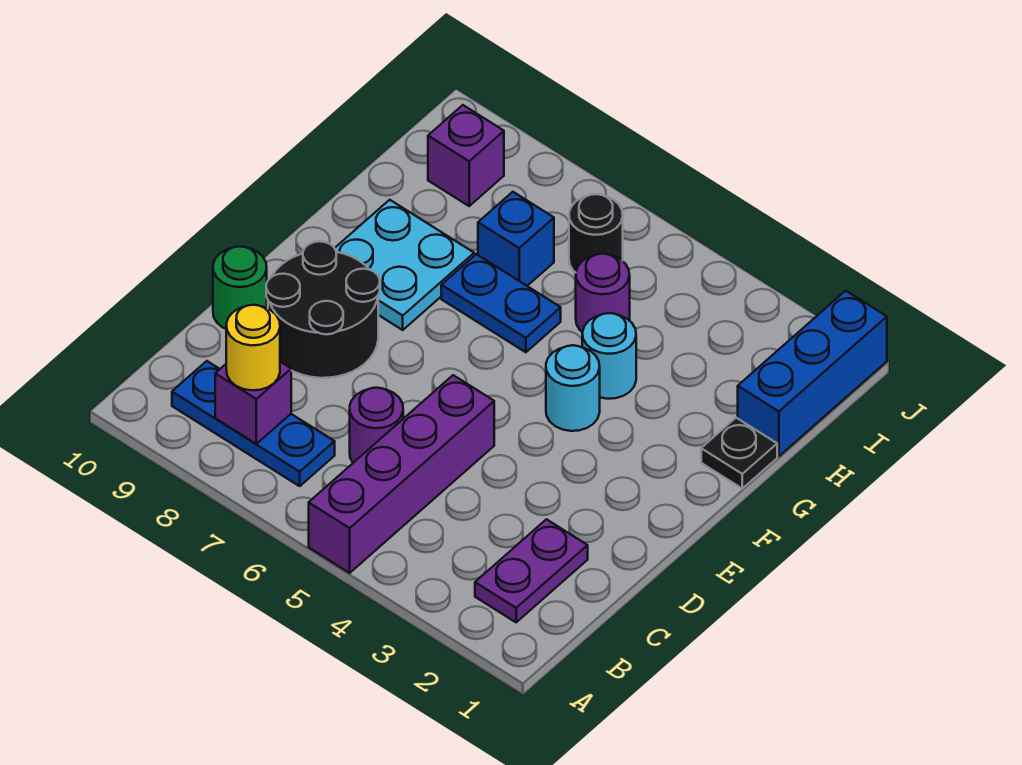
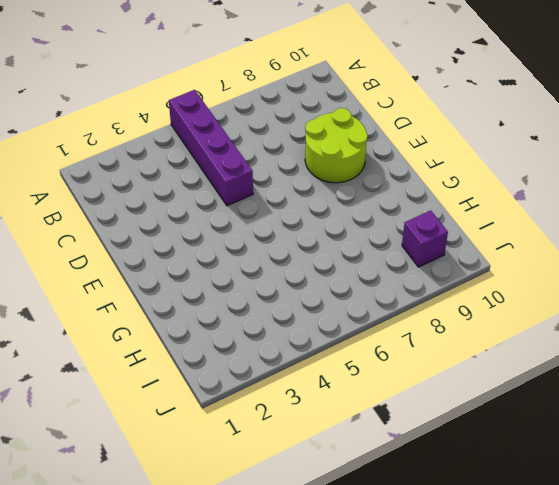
lime 2x2 round brick [305,108,368,183] -> black 2x2 round brick [266,241,380,378]
none -> purple 1x2 plate [475,519,588,622]
none -> blue 1x3 plate [172,361,335,486]
none -> purple 1x1 round brick [350,388,403,463]

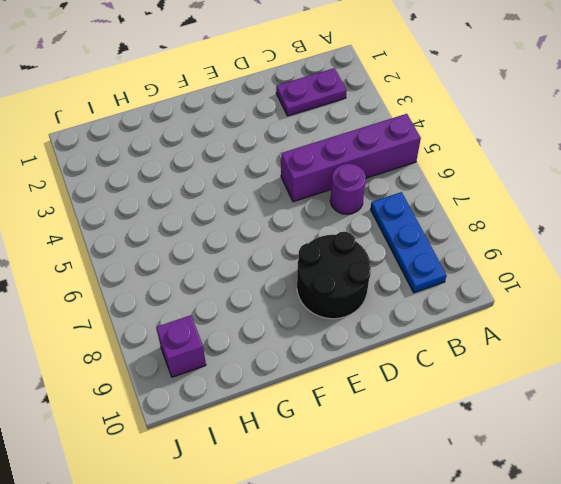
none -> green 1x1 round brick [213,246,267,329]
none -> cyan 1x1 round brick [546,345,600,431]
none -> cyan 2x2 plate [335,200,474,330]

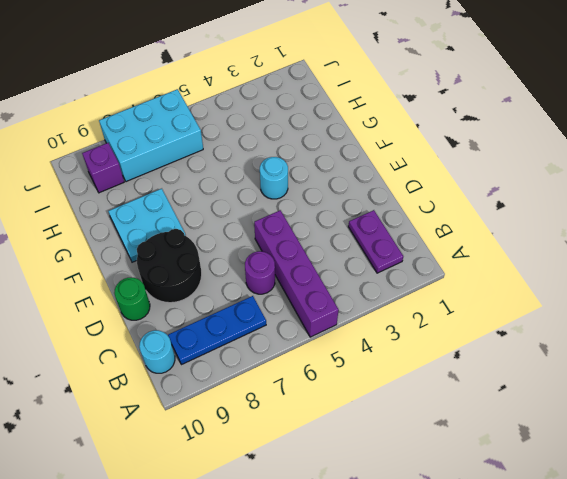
cyan 1x1 round brick [139,330,175,373] -> cyan 1x1 round brick moved to [582,313,636,399]
cyan 2x3 brick [99,89,203,182] -> black 1x1 round brick [569,194,623,273]
none -> black 1x1 plate [701,418,777,488]
none -> blue 1x2 plate [441,254,561,352]
none -> blue 1x3 brick [738,291,887,456]

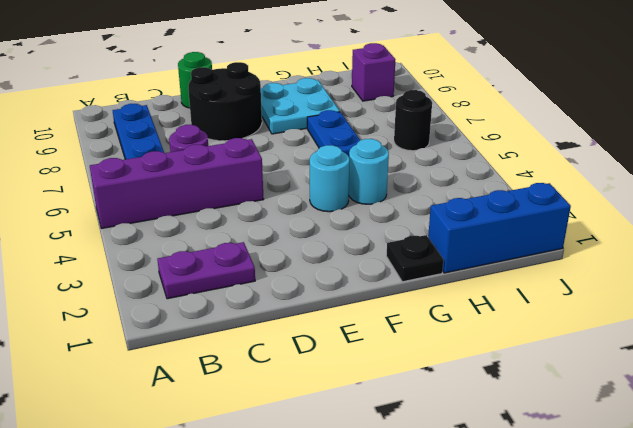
none -> purple 1x1 round brick [576,254,630,332]
none -> blue 1x1 brick [478,192,554,286]
none -> purple 1x1 brick [215,362,291,444]

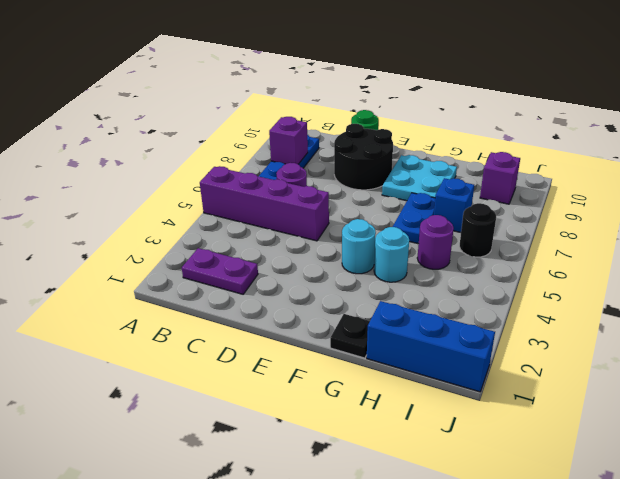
none -> yellow 1x1 round brick [226,305,280,390]

